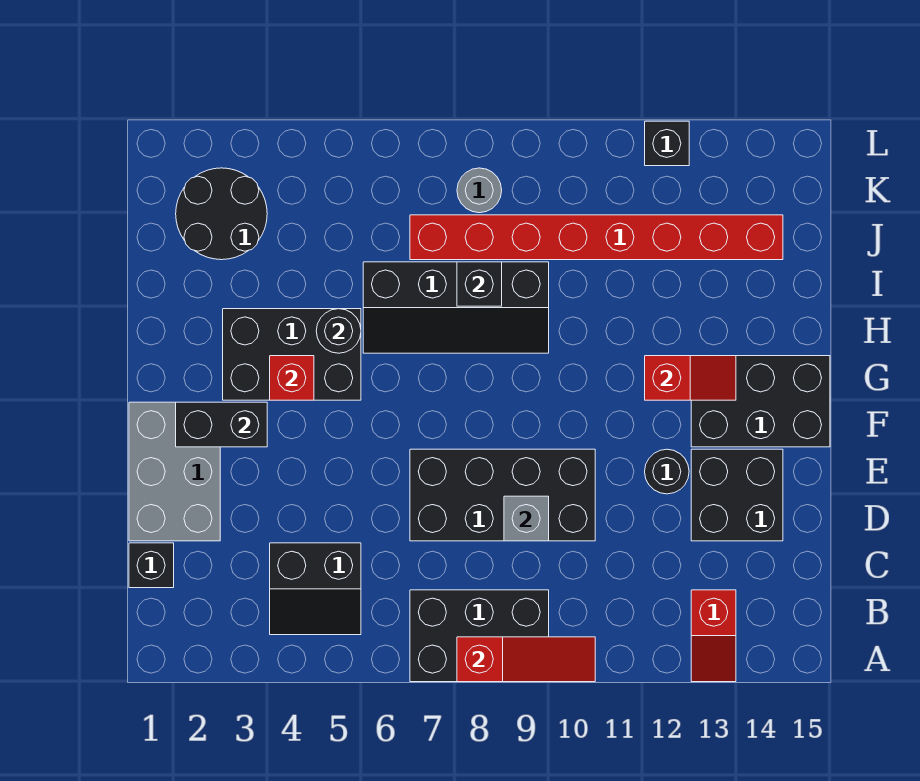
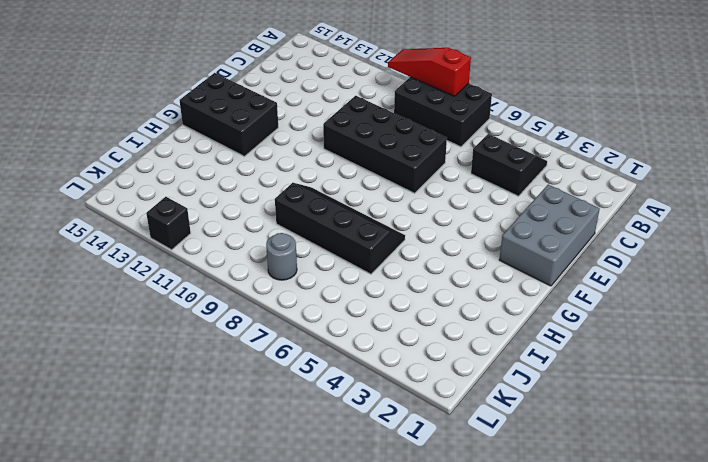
none -> red 1x2 slope [691,590,736,682]
none -> black 1x1 brick [129,543,174,588]
none -> black 2x2 brick [691,449,783,541]

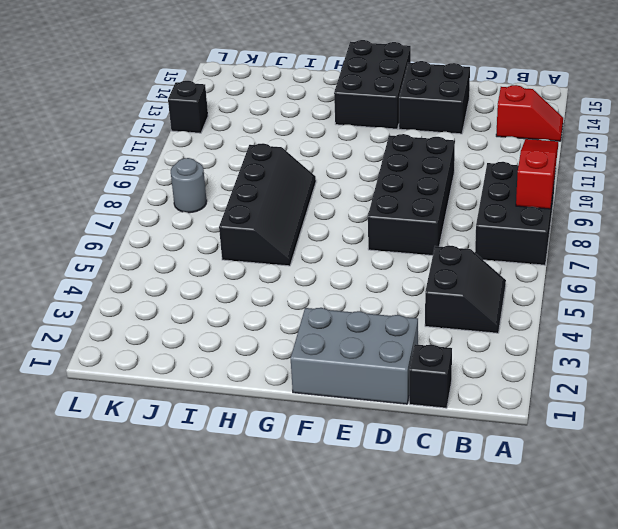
none -> black 1x1 round brick [645,449,689,494]
none -> black 2x3 brick [223,309,361,400]
none -> black 2x2 round brick [176,168,267,260]

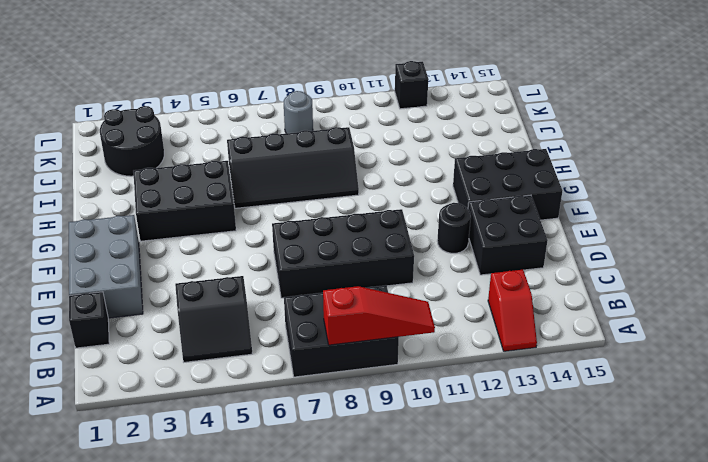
none -> red 1x8 brick [410,215,783,260]
none -> grey 1x1 brick [504,496,549,541]
none -> black 1x2 brick [176,402,267,447]

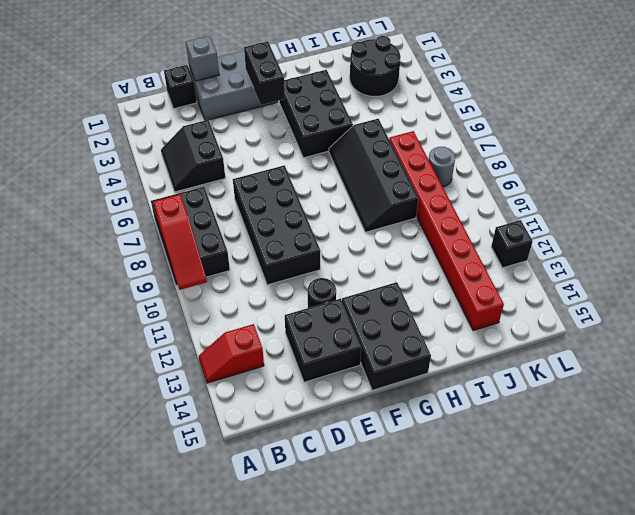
grey 1x1 brick [186,36,219,81] -> grey 1x1 brick moved to [504,496,549,541]
none -> red 1x1 brick [270,356,314,400]
none -> red 1x2 slope [645,356,736,400]
none -> black 1x1 round brick [316,309,361,353]

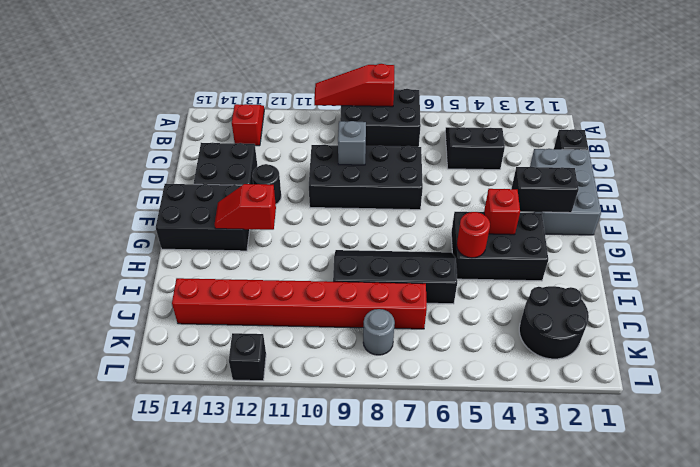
red 1x1 round brick [457,212,490,258] -> black 1x1 round brick [316,309,361,353]
none -> black 1x1 brick [457,262,502,306]

